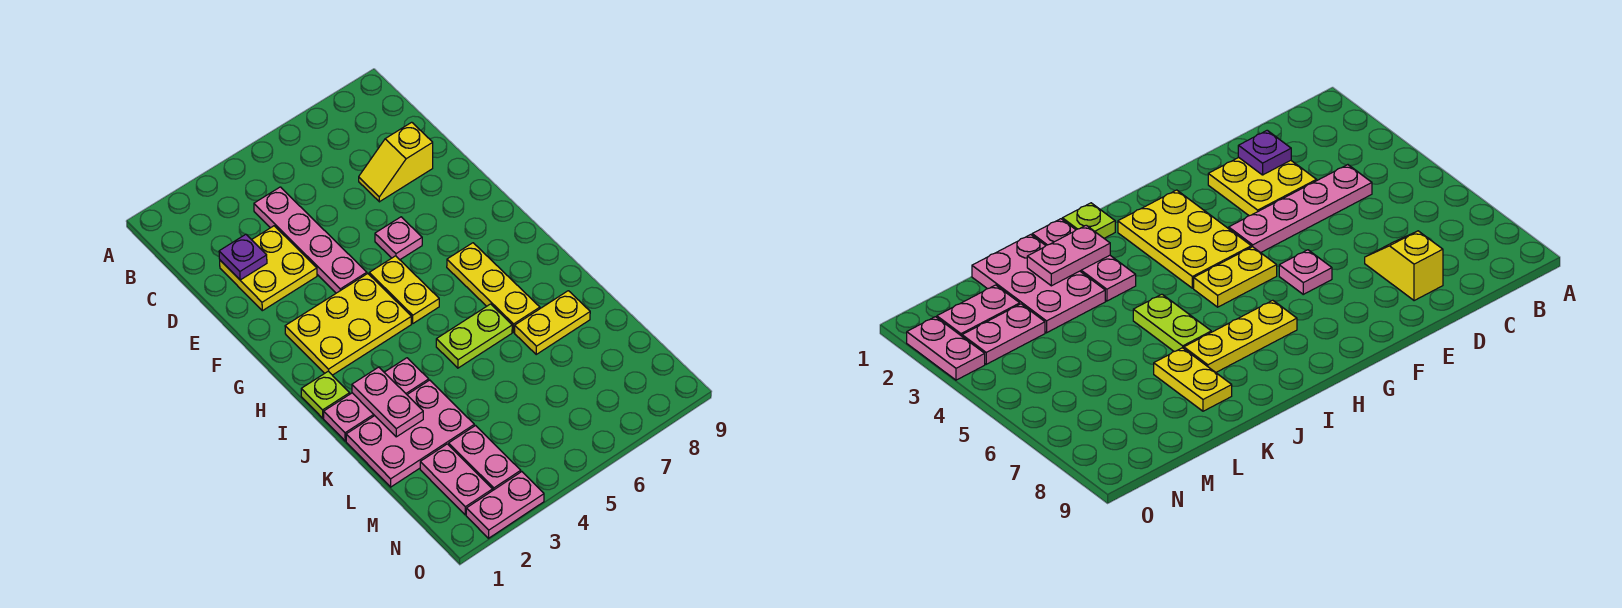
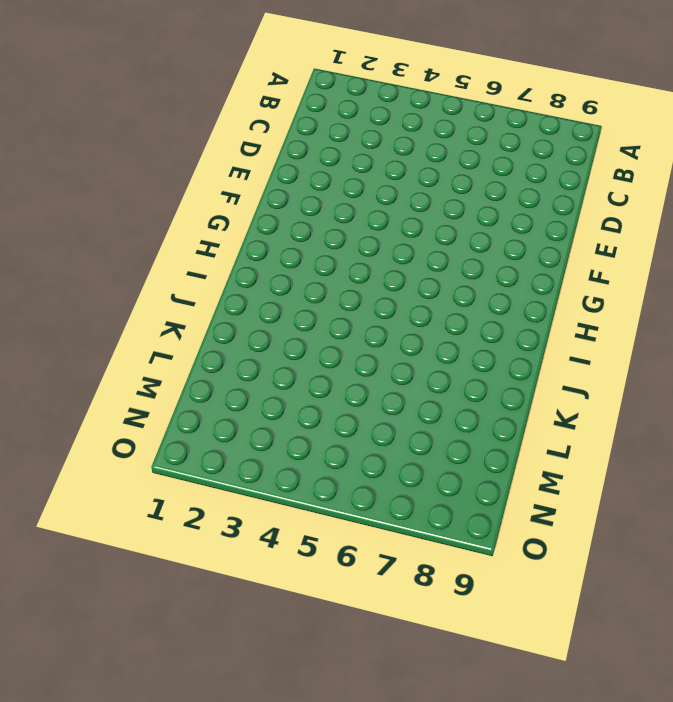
none -> pink 1x4 plate [254,187,367,293]
none -> yellow 2x2 plate [220,226,317,311]
none -> yellow 1x2 slope [359,122,433,202]

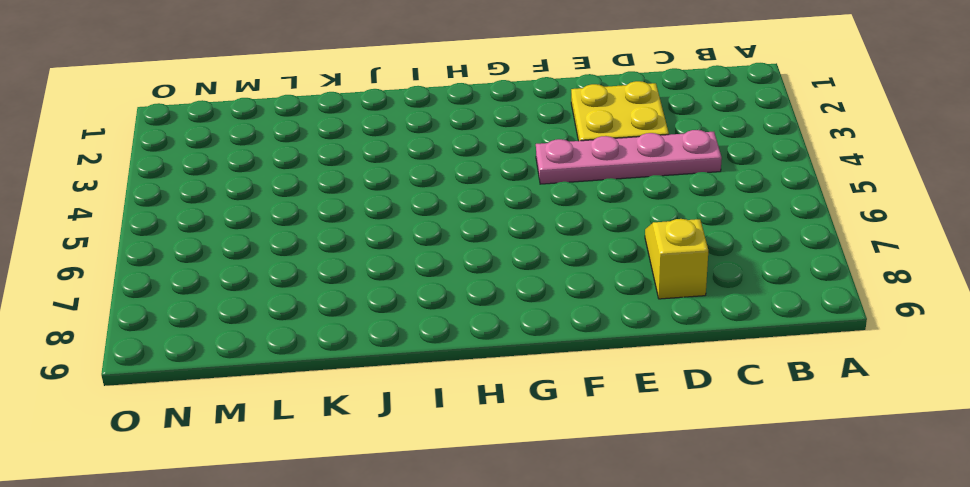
none -> pink 1x1 plate [375,217,422,260]
none -> yellow 2x3 plate [285,274,411,375]
none -> yellow 1x2 plate [369,256,439,323]

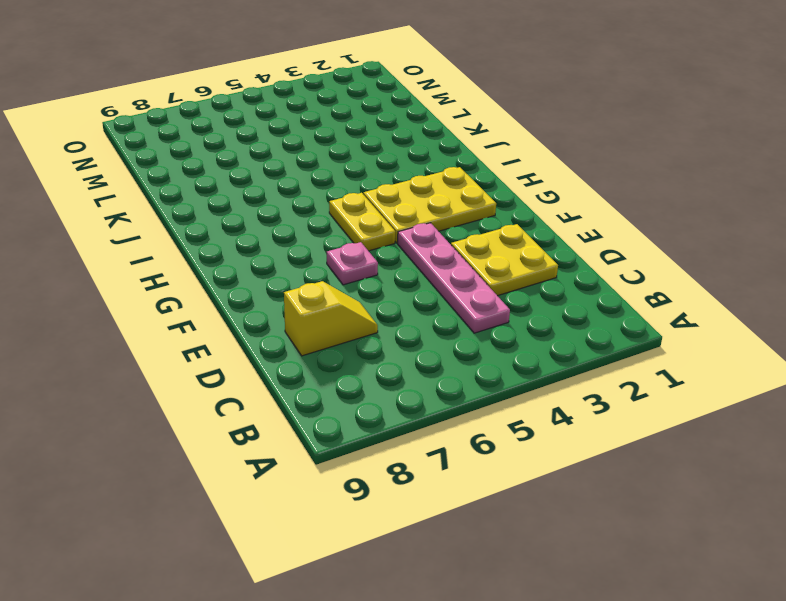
none -> yellow 1x3 plate [447,243,540,332]
none -> lime 1x1 plate [301,371,350,418]
none -> pink 1x3 plate [324,358,429,441]

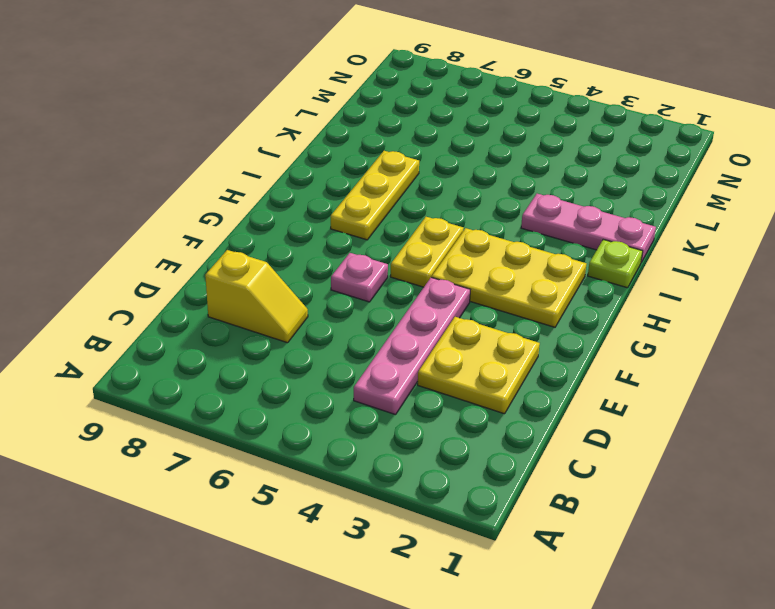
none -> lime 1x2 plate [436,304,512,368]
none -> pink 2x3 plate [346,380,474,487]
none -> yellow 1x2 plate [514,291,590,354]

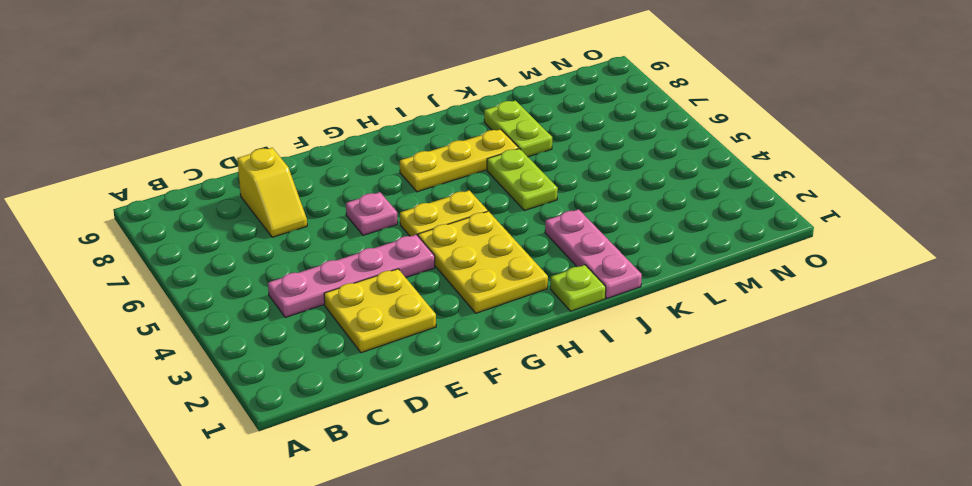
lime 1x2 plate [484,101,552,157] -> yellow 1x2 plate [514,291,590,354]
none -> pink 2x3 plate [346,380,474,487]
none -> pink 1x2 plate [420,444,492,515]
none -> pink 1x2 plate [449,426,521,491]

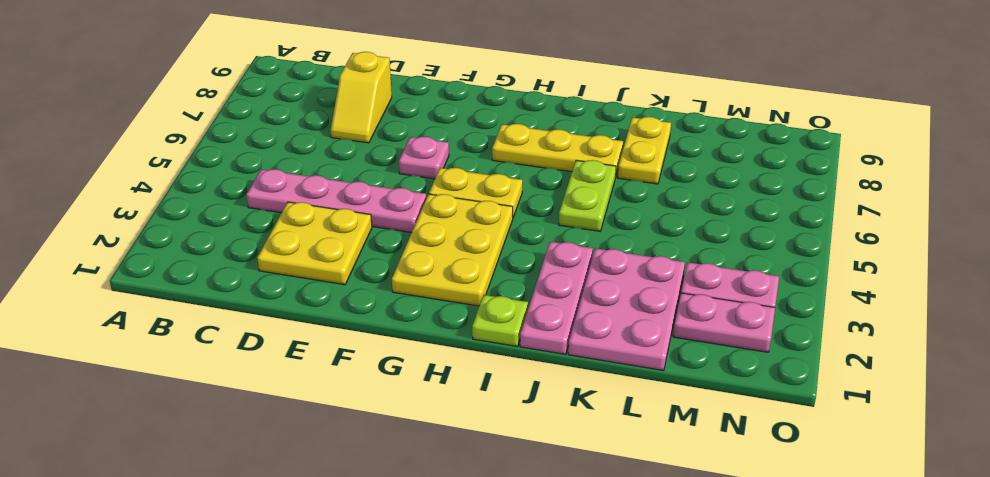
none -> pink 1x2 plate [466,472,544,538]
none -> purple 1x1 plate [219,234,267,280]
none -> pink 1x2 plate [352,367,423,437]

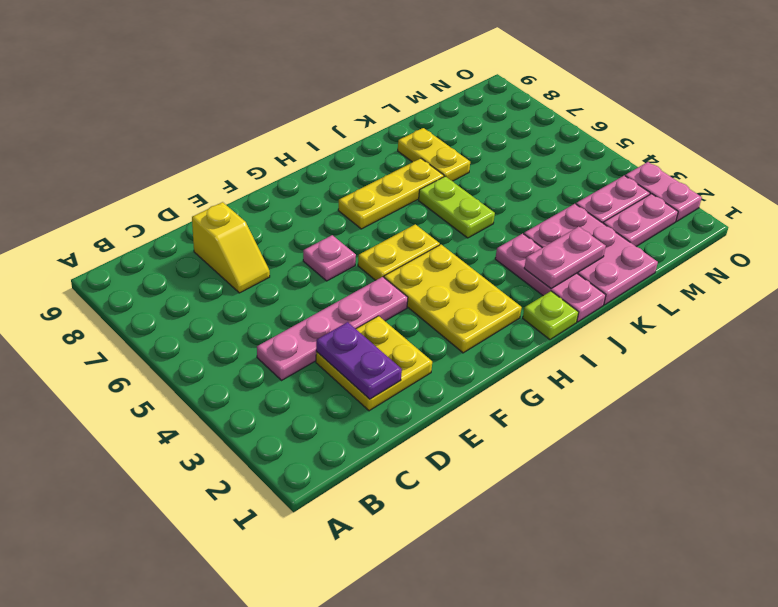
purple 1x2 plate [316,322,402,399] -> purple 1x1 plate [219,234,267,280]

